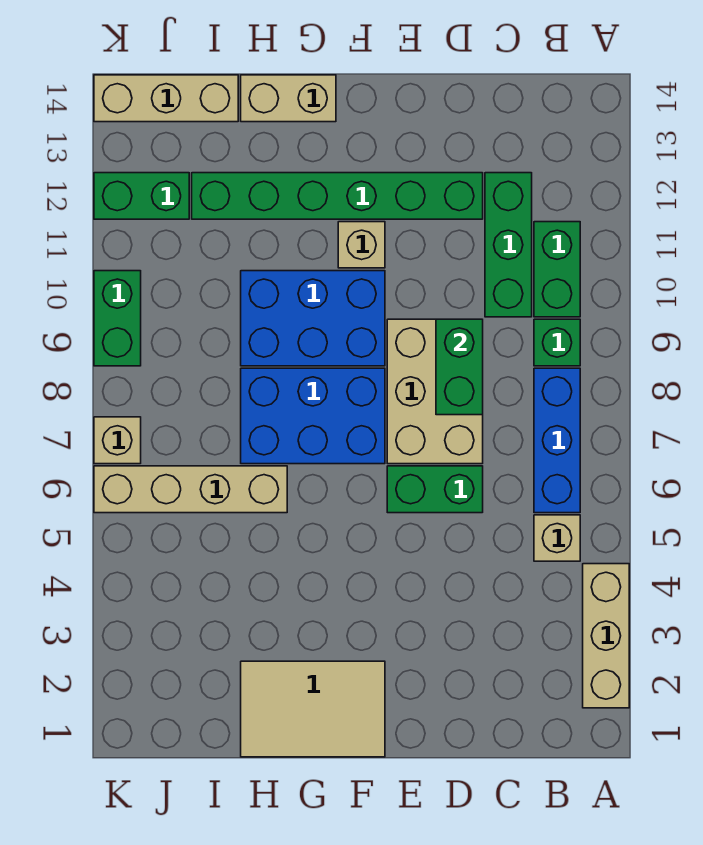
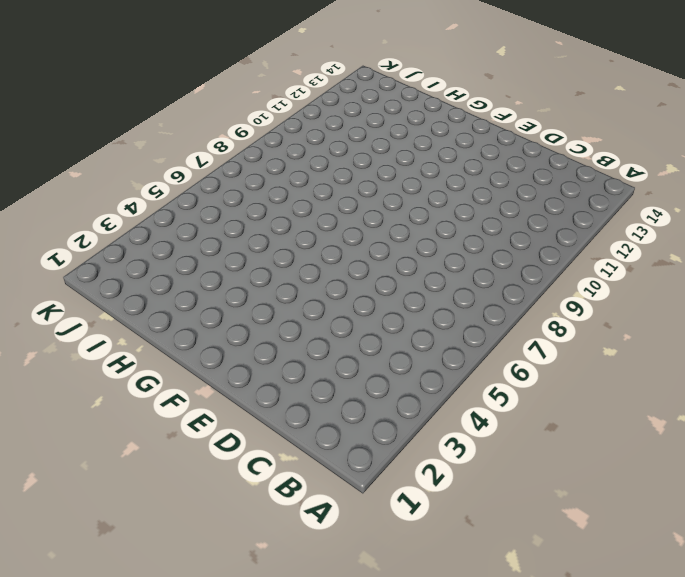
none -> tan 1x3 brick [583,564,629,708]
none -> tan 1x1 brick [534,515,580,561]
none -> blue 1x3 brick [534,368,580,513]

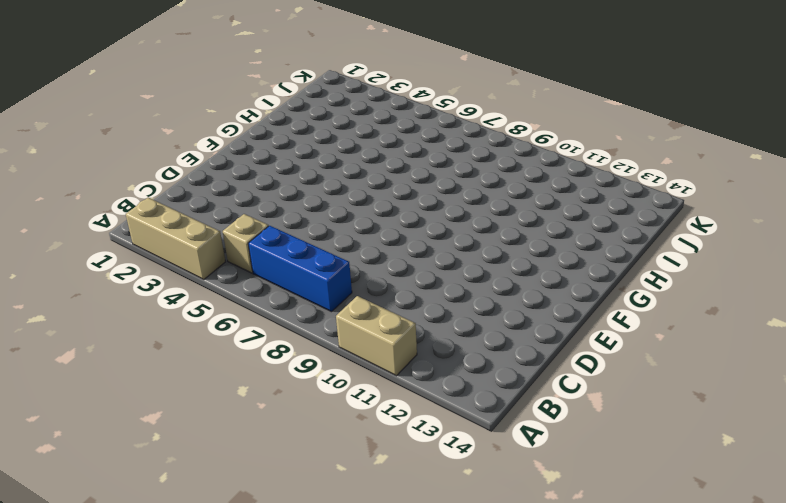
tan 1x2 brick [336,296,417,376] -> tan 1x2 brick turned to [241,75,336,122]
none -> green 1x1 brick [534,319,580,366]
none -> green 1x2 brick [534,222,580,317]
none -> green 1x3 brick [485,173,532,317]

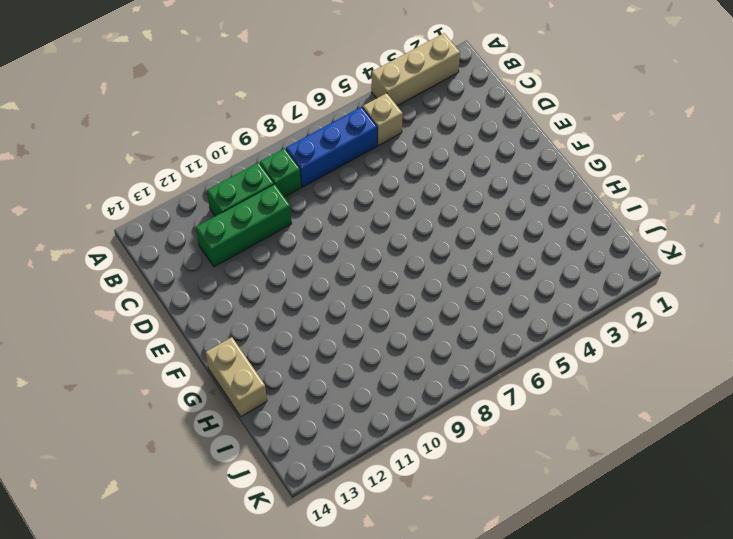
none -> green 1x2 brick [387,466,483,513]
none -> tan 2x3 brick [387,319,483,464]
none -> green 1x6 brick [192,173,483,219]

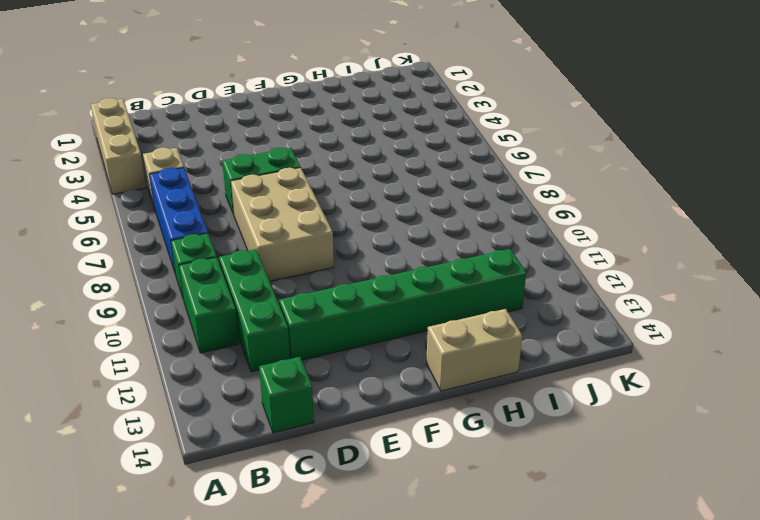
green 1x1 brick [259,357,314,433] -> none
none -> tan 2x3 tile [241,661,385,757]
none -> blue 2x3 brick [241,368,385,464]
none -> blue 2x3 brick [241,271,385,366]

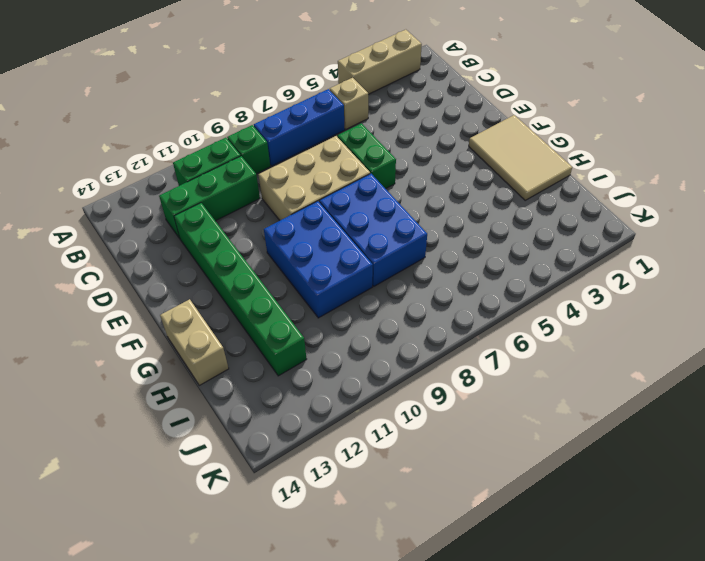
none -> tan 1x1 brick [338,222,385,268]
none -> tan 1x4 brick [94,466,287,513]
none -> tan 1x3 brick [94,75,238,122]

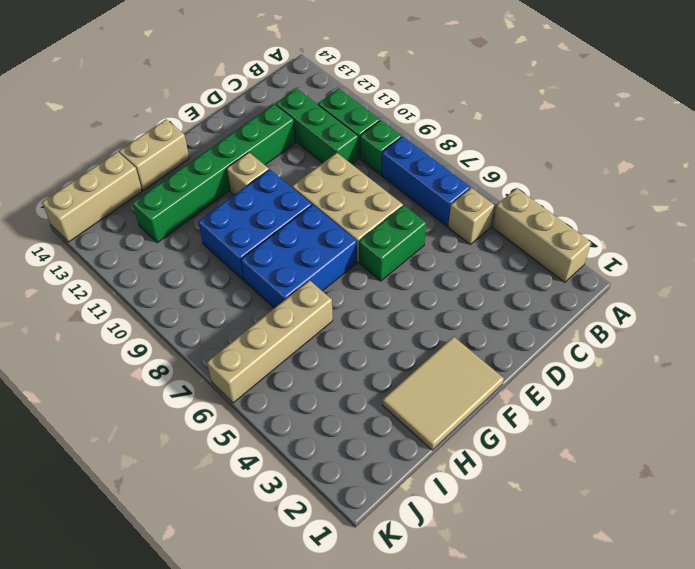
none -> green 1x2 brick [94,173,189,219]
none -> tan 1x1 brick [94,417,141,464]
none -> green 1x2 brick [94,271,141,366]

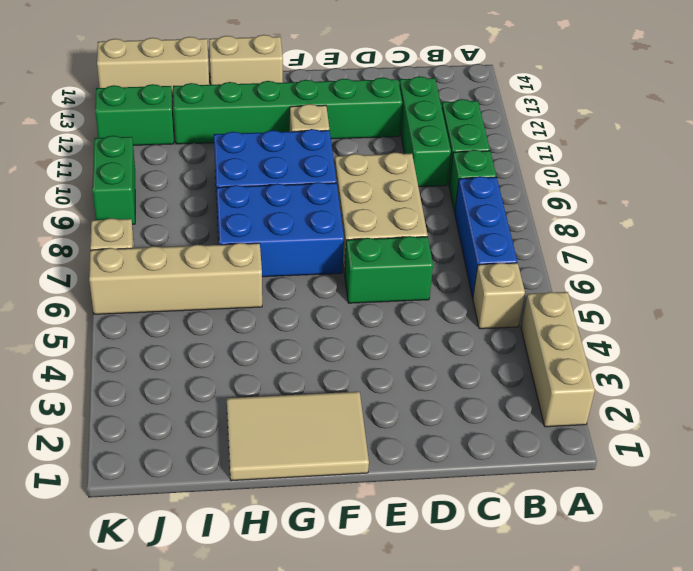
none -> green 1x2 brick [436,319,483,415]

